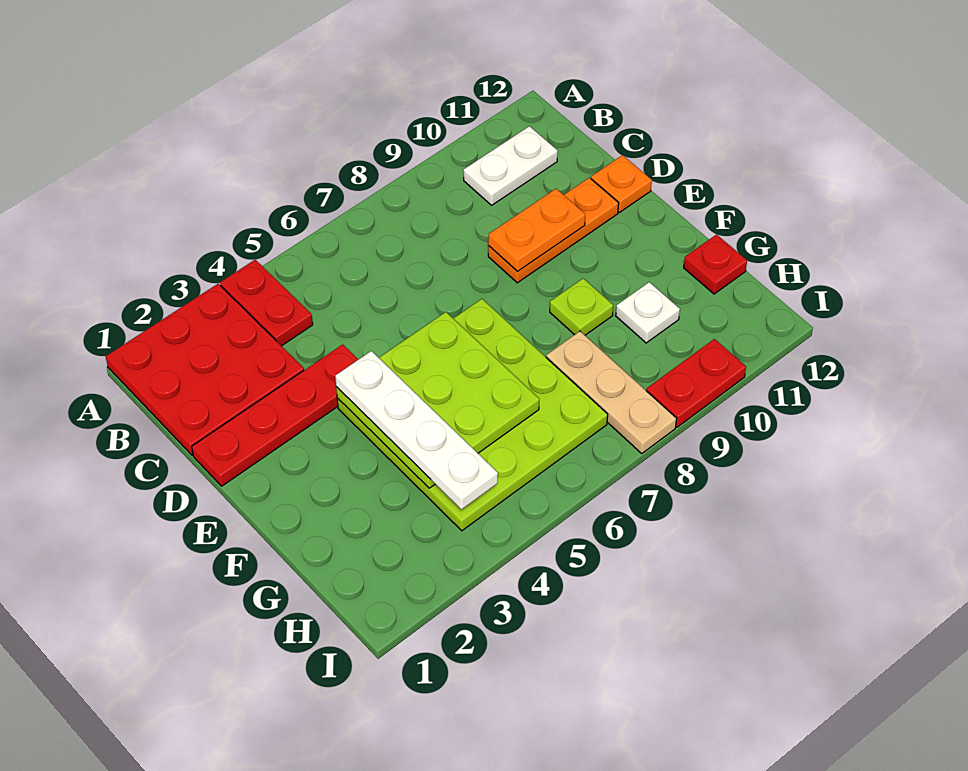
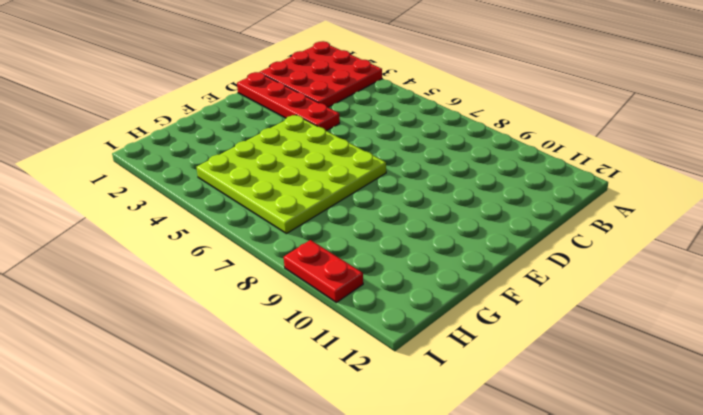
none -> red 1x2 plate [220,260,313,346]
none -> white 1x2 plate [463,126,558,205]
none -> orange 1x3 plate [488,178,619,283]

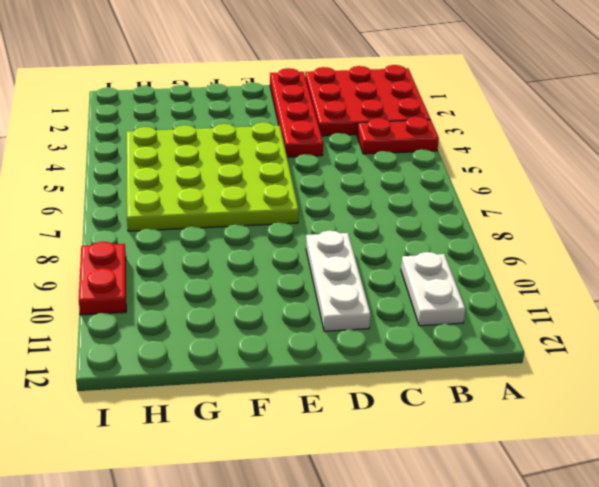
white 1x3 plate [306,231,371,331] -> orange 1x3 plate [488,178,619,283]
none -> orange 1x1 plate [591,155,652,212]
none -> lime 1x1 plate [550,278,613,335]
none -> tan 1x3 plate [546,331,677,453]

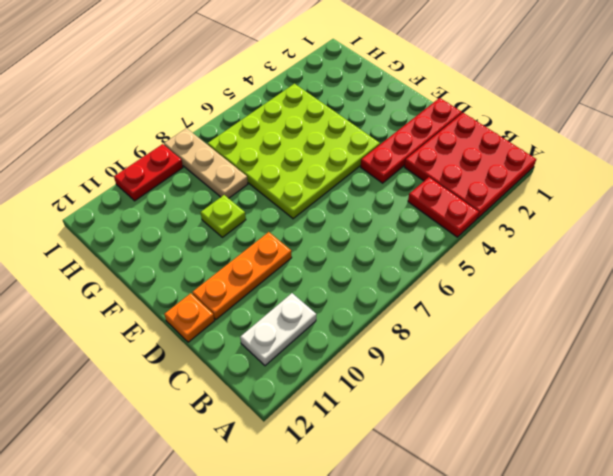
none -> white 1x1 plate [616,282,680,343]
none -> red 1x1 plate [684,235,747,294]
none -> orange 1x2 plate [488,189,585,272]

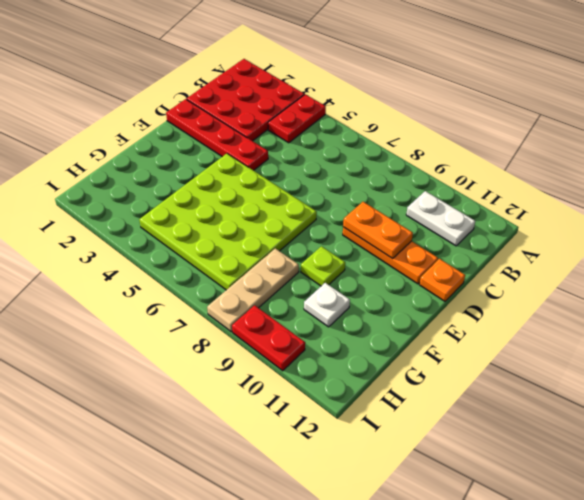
none -> red 1x1 plate [684,235,747,294]
none -> lime 3x3 plate [336,312,539,488]
none -> white 1x4 plate [335,351,498,509]

